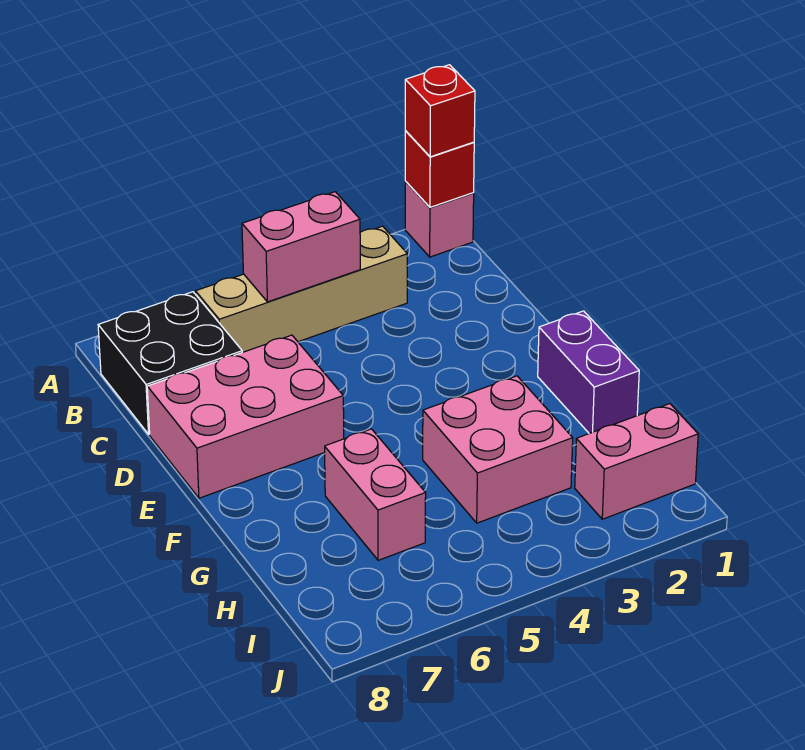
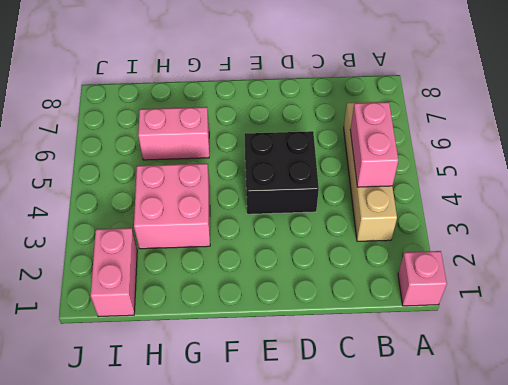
black 2x2 brick [245,131,319,214] -> black 2x2 brick moved to [98,292,242,434]
none -> pink 2x3 brick [147,335,344,498]
none -> purple 1x2 brick [538,311,639,433]

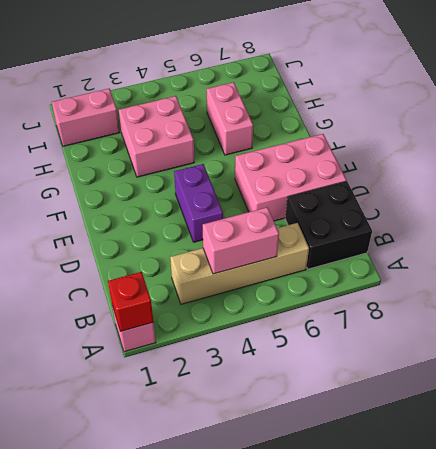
purple 1x2 brick [174,164,223,242] -> purple 1x2 brick moved to [538,311,639,433]
none -> red 1x1 brick [405,65,475,157]

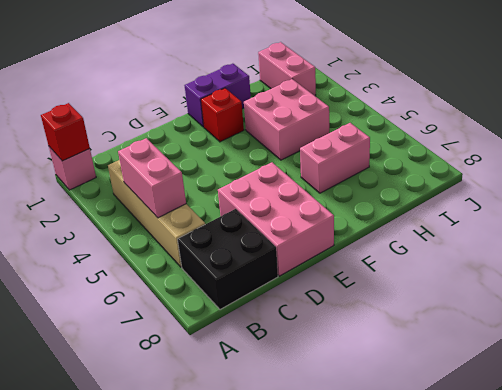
red 1x1 brick [201,88,244,142] -> red 1x1 brick moved to [405,65,475,157]

